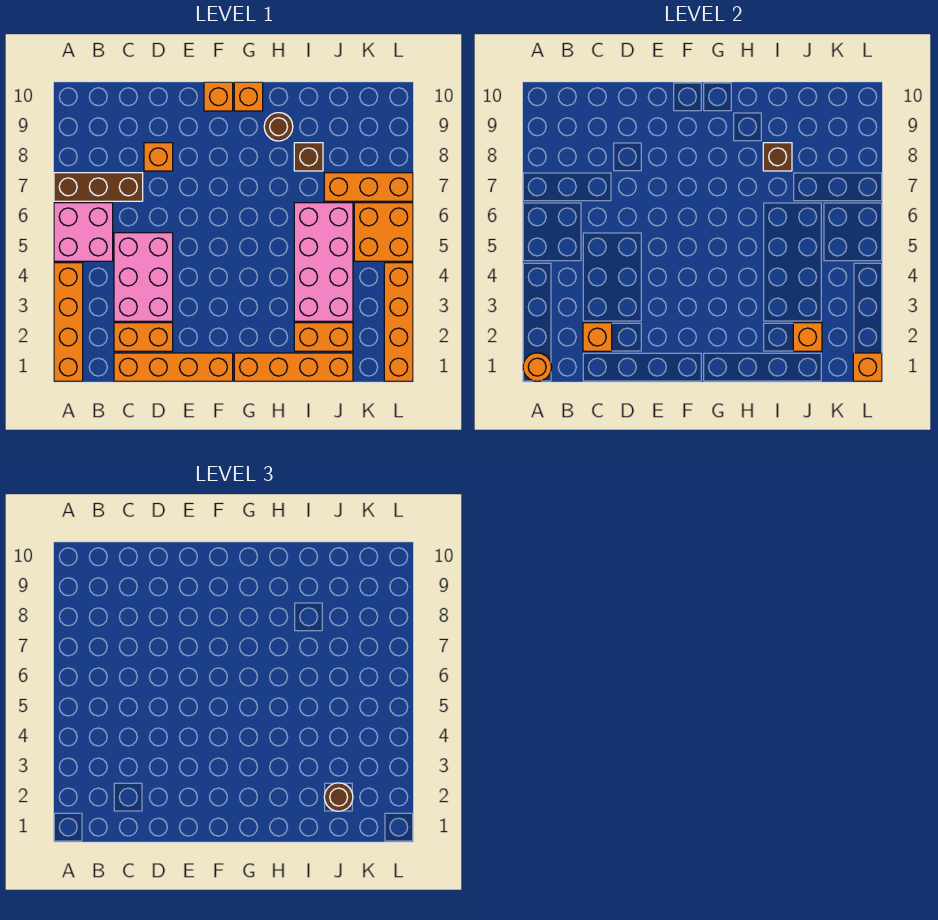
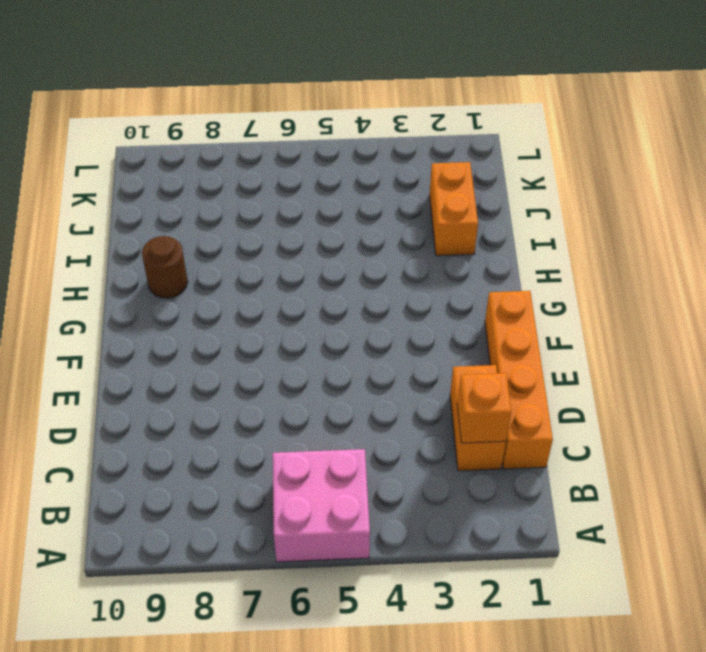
none -> orange 1x4 brick [54,263,83,381]
none -> brown 1x3 brick [54,173,143,201]
none -> pink 2x3 brick [114,233,173,321]

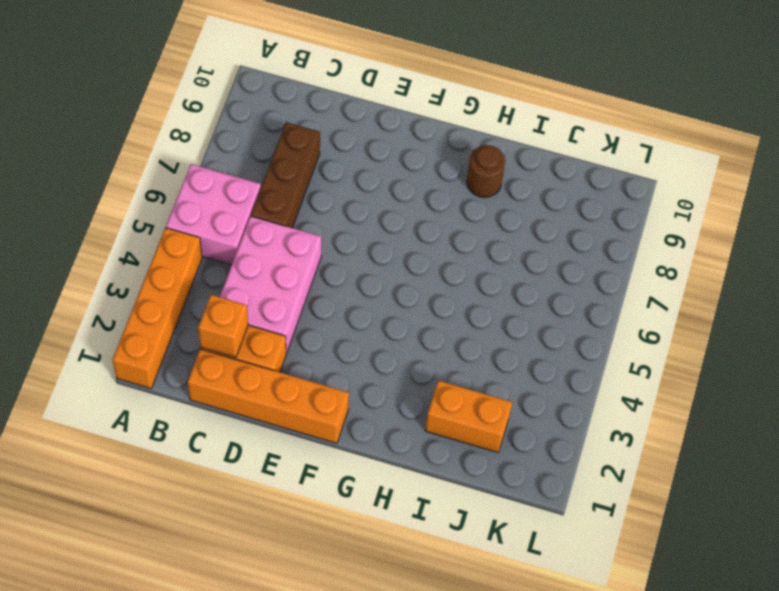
brown 1x3 brick [251,122,320,228] -> brown 1x3 brick turned to [54,173,143,201]
none -> orange 1x1 brick [144,143,173,171]
none -> orange 1x1 brick [204,82,233,111]
none -> orange 1x4 brick [234,353,353,381]

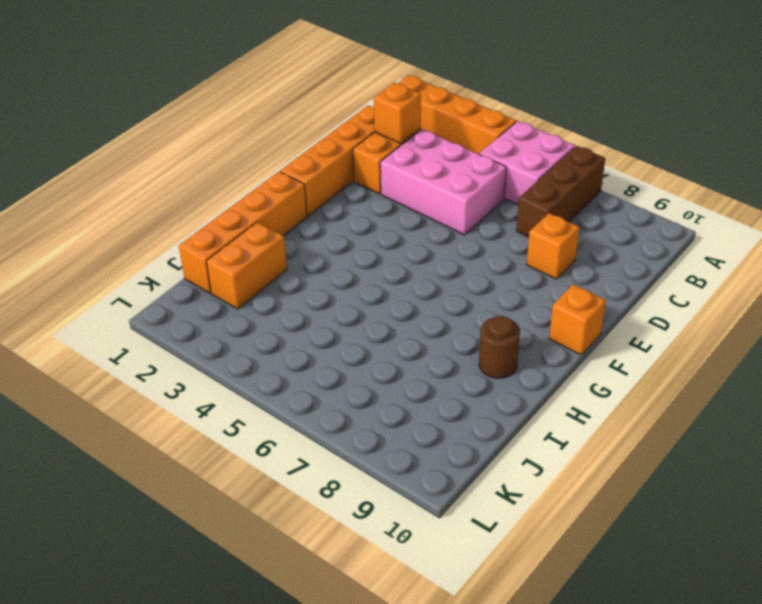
none -> orange 1x1 brick [234,82,263,111]
none -> pink 2x4 brick [294,203,353,321]
none -> brown 1x1 brick [294,143,323,171]

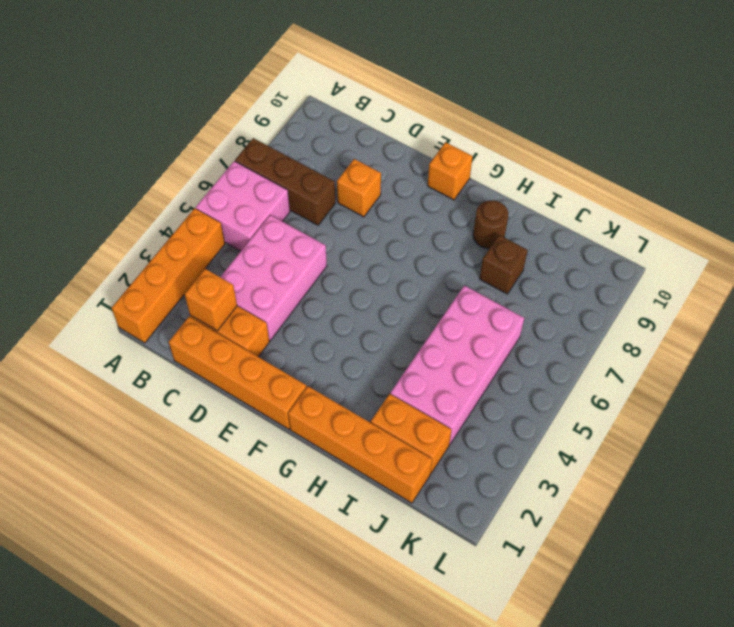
none -> orange 1x1 brick [234,82,263,111]
none -> orange 1x3 brick [324,173,413,201]
none -> orange 2x2 brick [354,203,413,261]

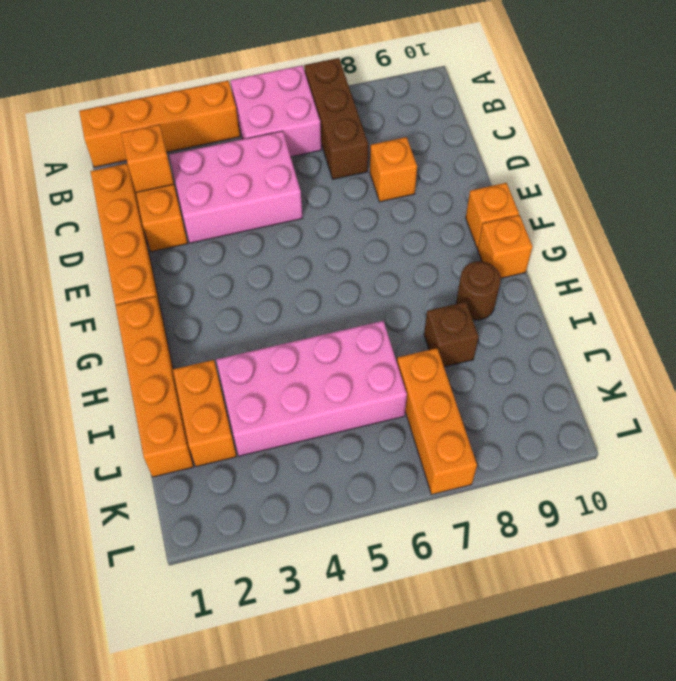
none -> orange 2x2 brick [354,203,413,261]
none -> orange 1x4 brick [384,263,413,381]
none -> orange 1x1 round brick [523,353,551,381]

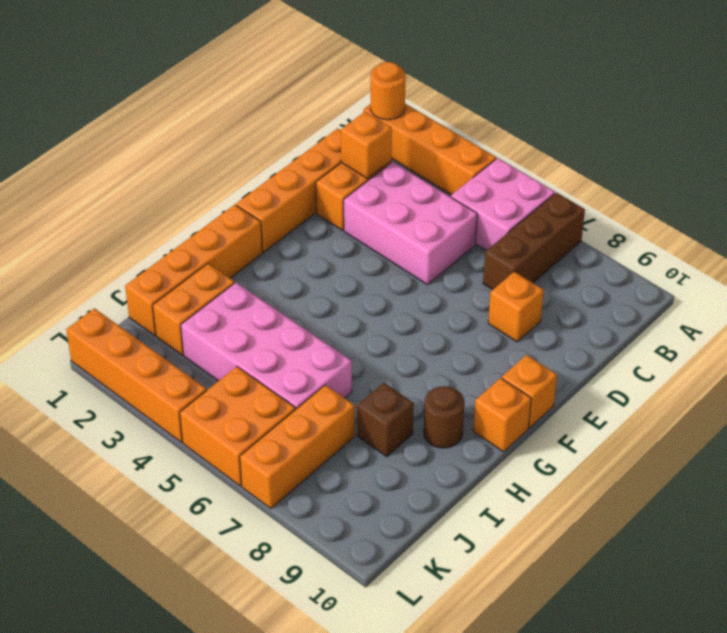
none -> brown 1x1 brick [763,143,792,171]
none -> orange 1x1 brick [793,323,822,351]
none -> orange 1x1 brick [853,353,882,381]

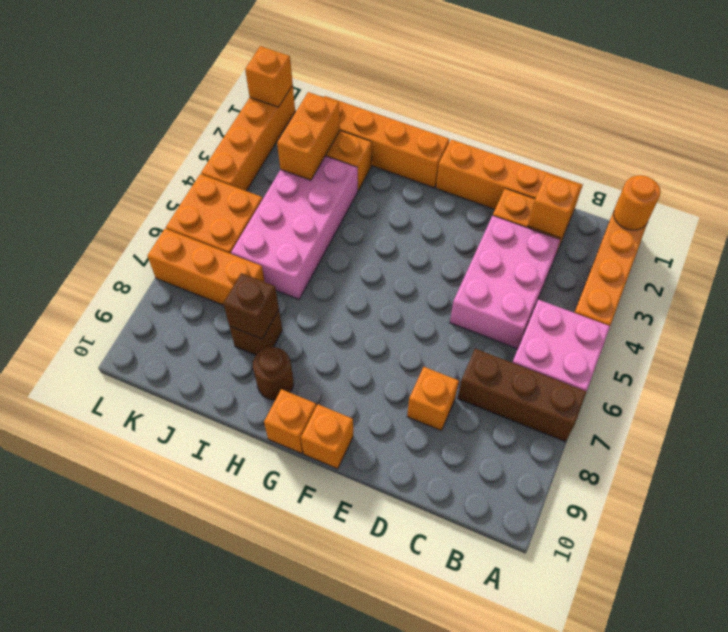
orange 1x2 brick [277,92,340,180] -> orange 1x1 brick [793,323,822,351]
none -> brown 1x1 round brick [324,783,353,811]

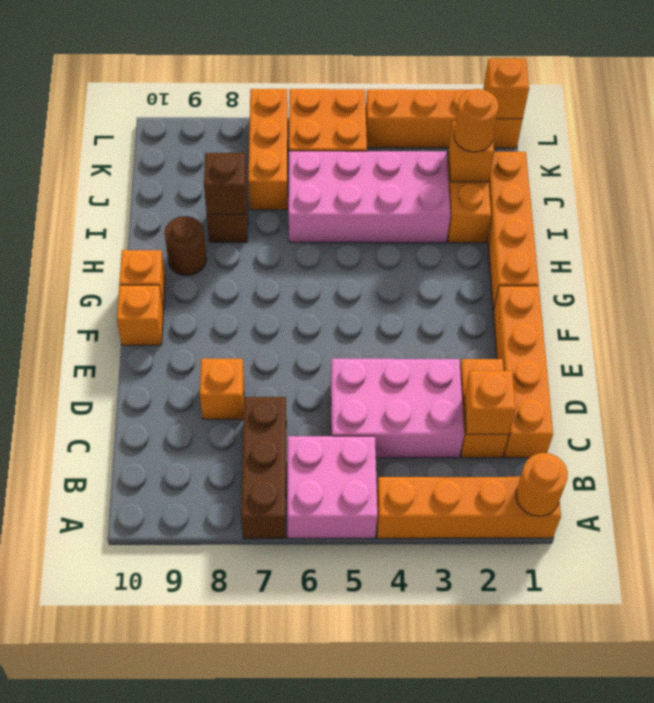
orange 1x1 round brick [454,89,499,152] -> brown 1x1 round brick [324,783,353,811]

